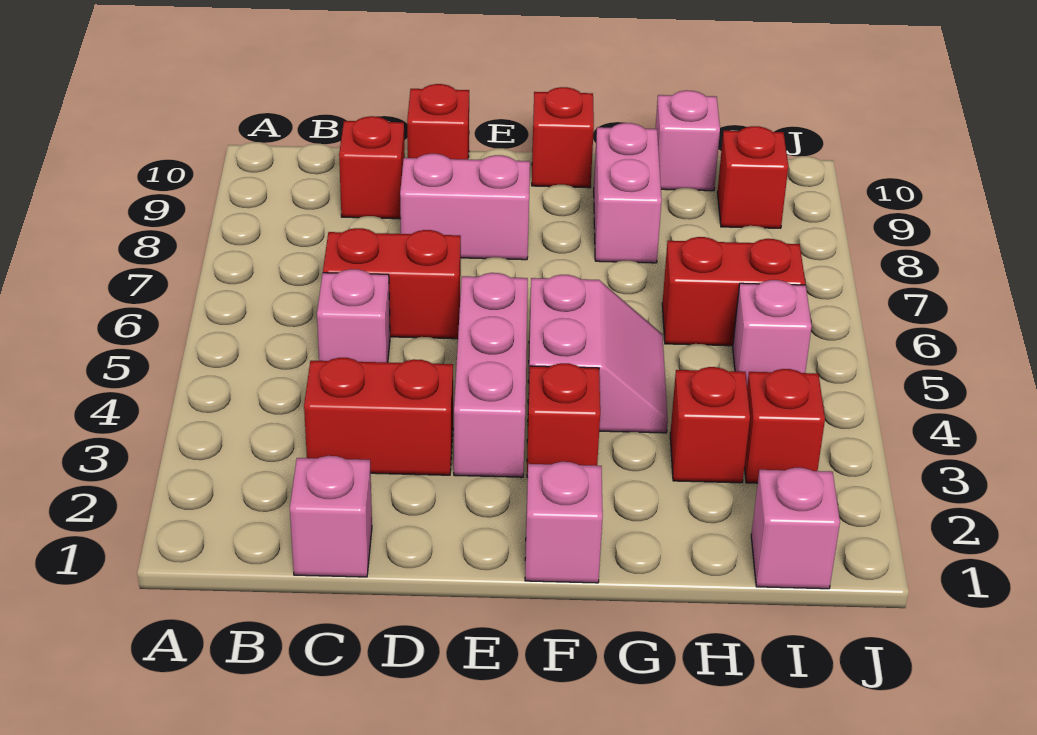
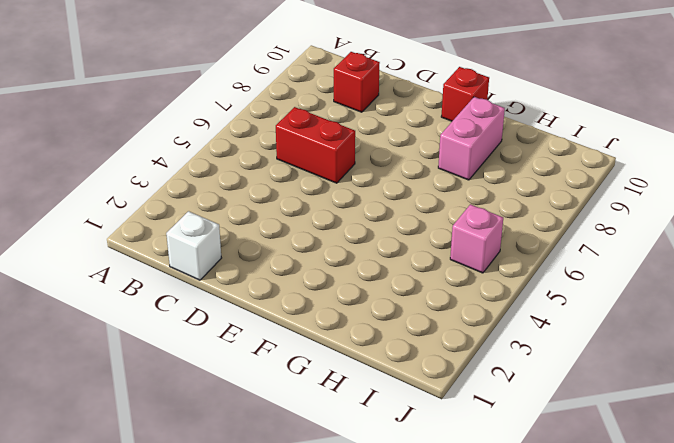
white 1x1 brick [166,211,221,280] -> pink 1x1 brick [290,456,372,577]
none -> red 1x2 brick [304,358,453,475]
none -> pink 1x1 brick [317,269,390,362]
none -> pink 1x2 brick [400,154,530,260]

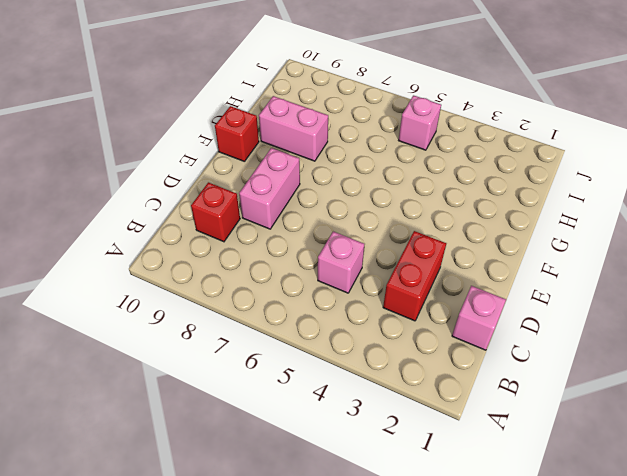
none -> red 1x2 brick [323,228,461,339]
none -> red 1x1 brick [407,84,469,159]
none -> pink 1x3 brick [454,273,528,477]

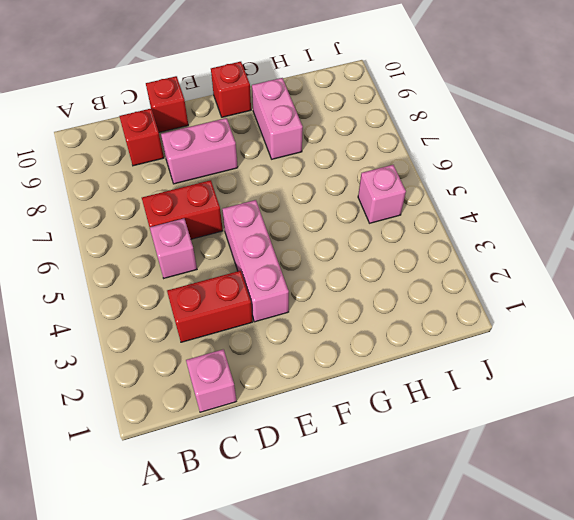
none -> pink 1x1 brick [525,462,603,583]
none -> red 1x1 brick [527,363,600,477]
none -> pink 2x2 slope [528,275,668,433]

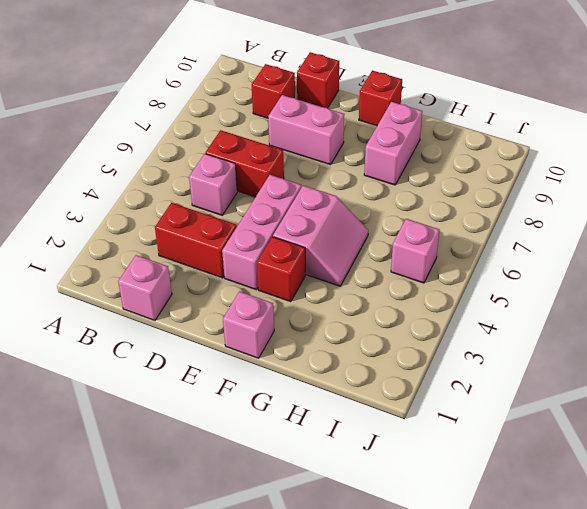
none -> red 1x1 brick [670,367,750,483]
none -> red 1x2 brick [662,237,805,346]
none -> pink 1x1 brick [655,90,720,191]

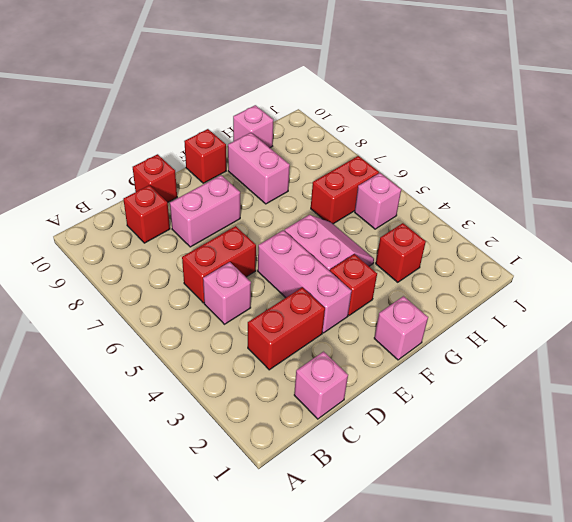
none -> pink 1x1 brick [751,468,840,589]
none -> red 1x1 brick [744,369,825,483]
none -> red 1x1 brick [717,126,788,228]

